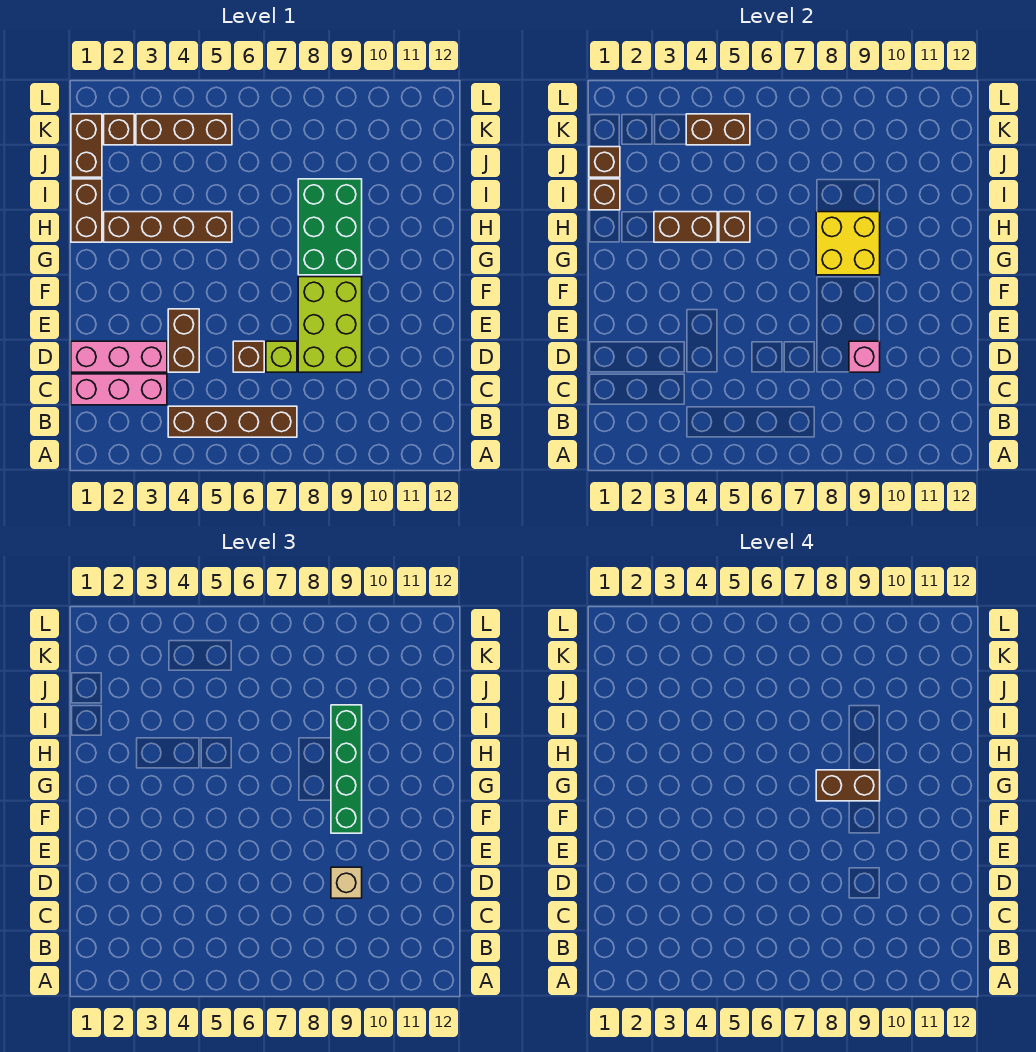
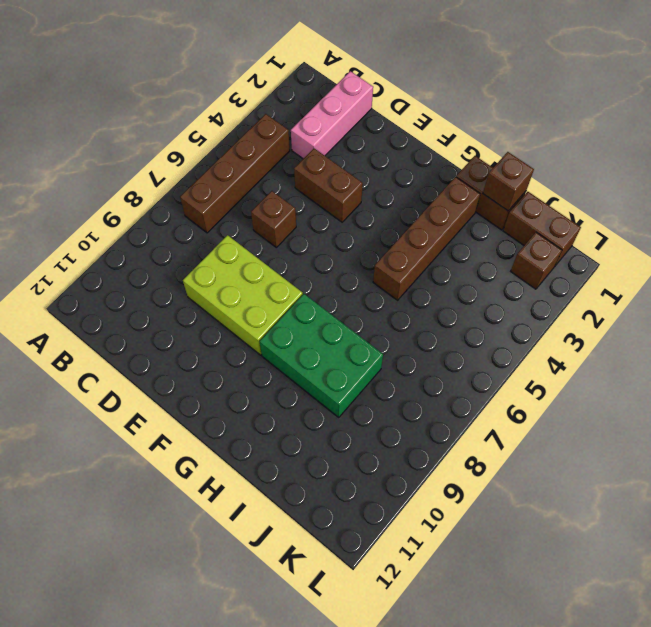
none -> pink 1x3 brick [71,341,167,372]
none -> lime 1x1 brick [266,341,297,372]
none -> brown 1x3 brick [136,114,232,145]

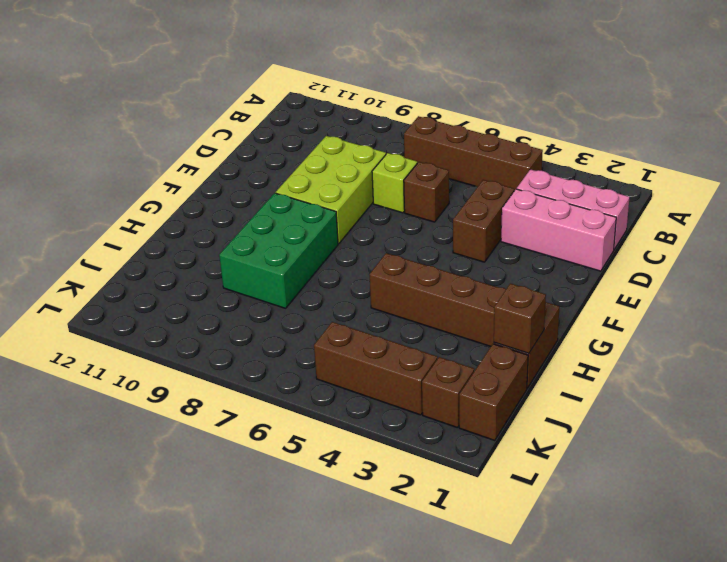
none -> pink 1x1 brick [849,341,880,372]
none -> yellow 2x2 brick [816,212,880,275]
none -> brown 1x2 brick [654,212,717,242]

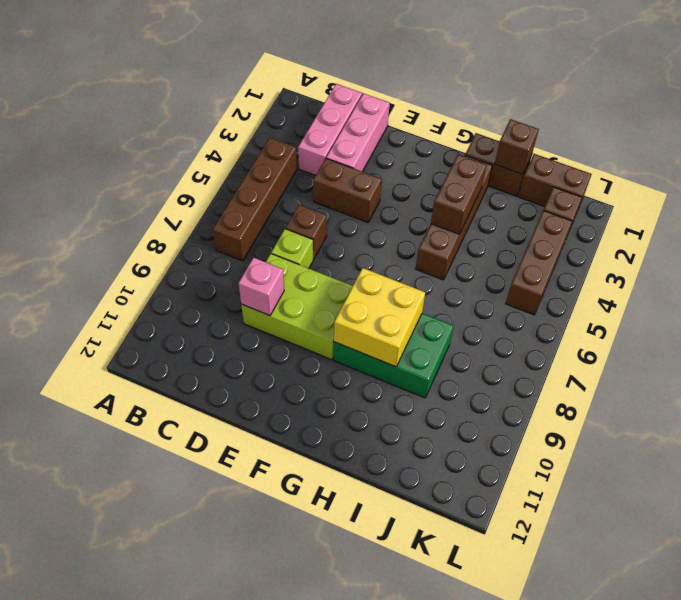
none -> brown 1x1 brick [719,212,750,242]
none -> brown 1x1 brick [589,147,620,177]
none -> brown 1x2 brick [686,114,750,145]

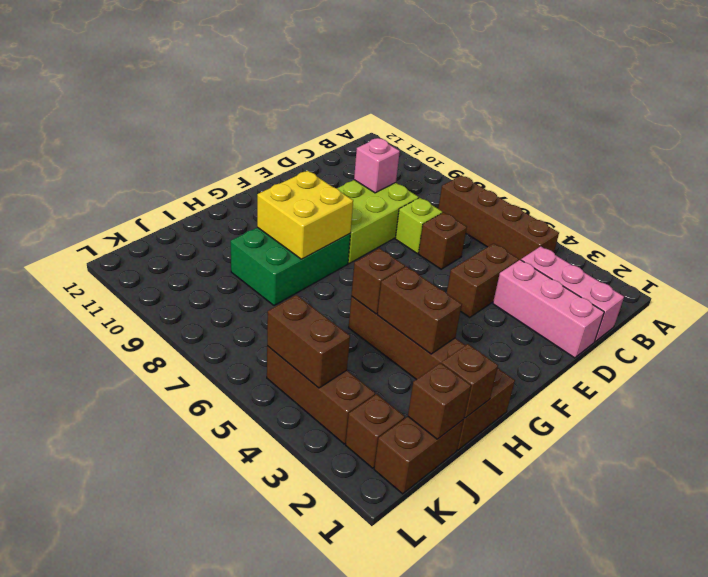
none -> tan 1x1 brick [331,867,362,898]
none -> green 1x4 brick [331,705,362,833]
none -> brown 1x2 brick [816,770,880,801]

